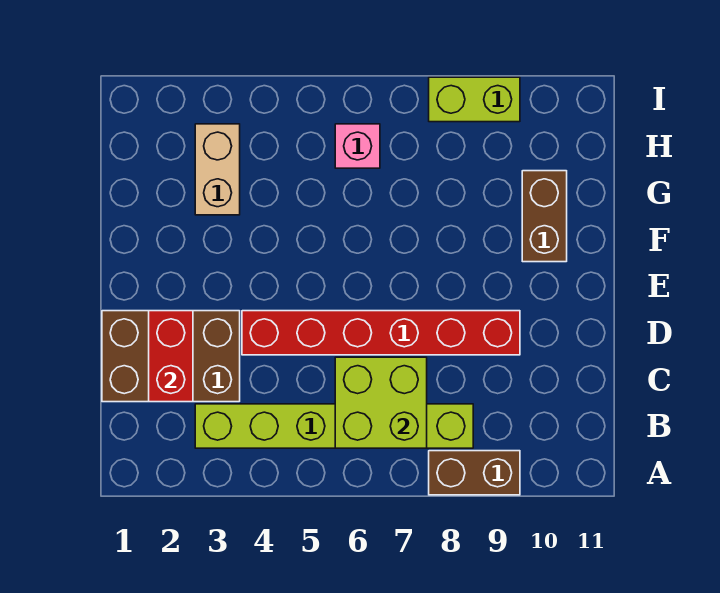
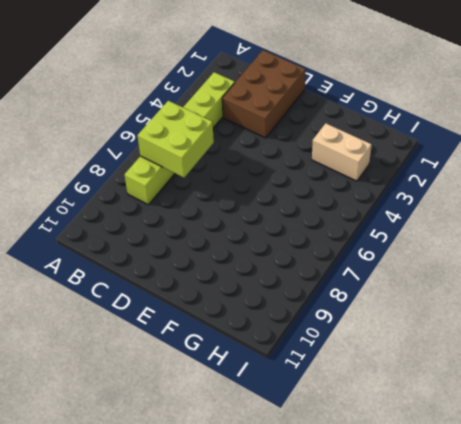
none -> brown 1x2 brick [429,451,520,495]
none -> red 1x6 brick [242,311,520,355]

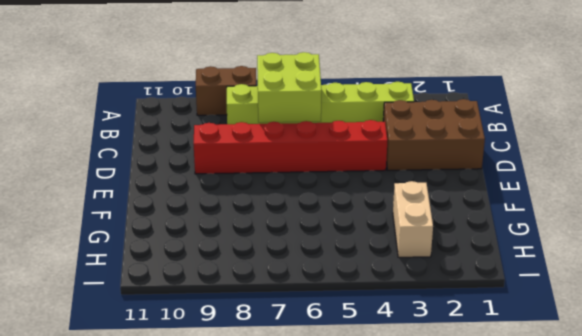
none -> brown 1x2 brick [522,171,567,262]
none -> pink 1x1 brick [335,124,380,168]

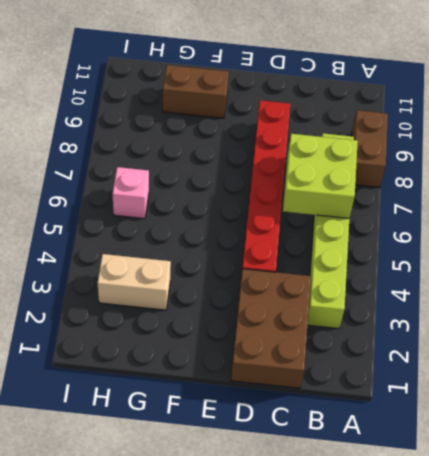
none -> lime 1x2 brick [429,77,520,122]
none -> red 1x2 brick [149,311,193,402]

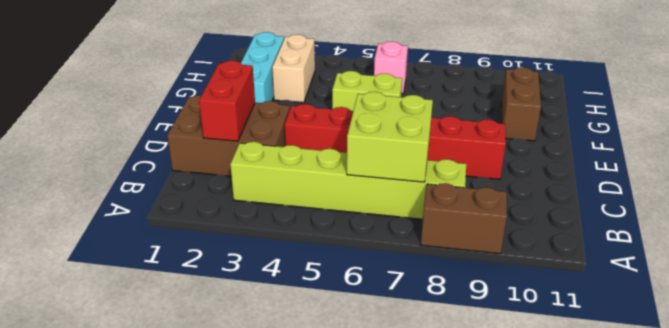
cyan 1x3 brick [241,32,284,103] -> none
lime 1x2 brick [332,71,402,111] -> lime 1x2 brick moved to [429,77,520,122]

